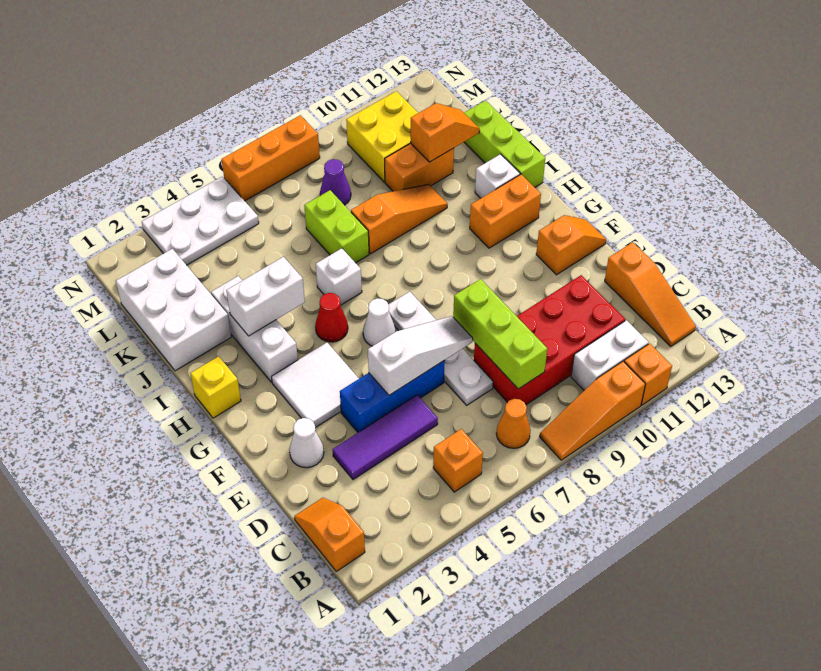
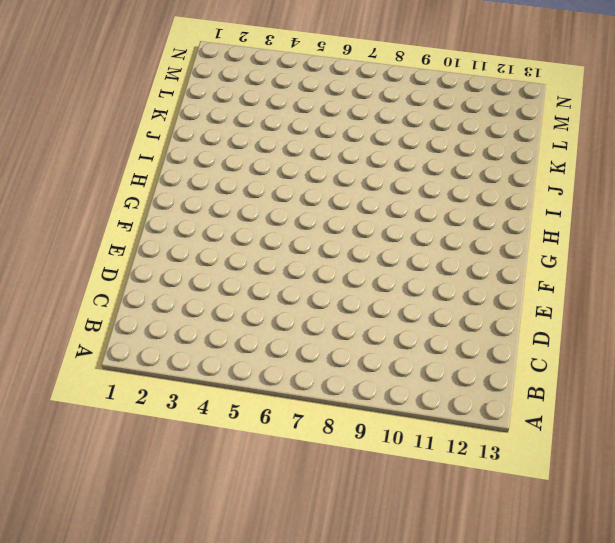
none -> orange 1x3 slope [540,361,645,460]
none -> orange 1x1 brick [624,343,672,405]
none -> orange 1x2 slope [294,498,365,571]
none -> orange 1x1 brick [433,429,483,492]

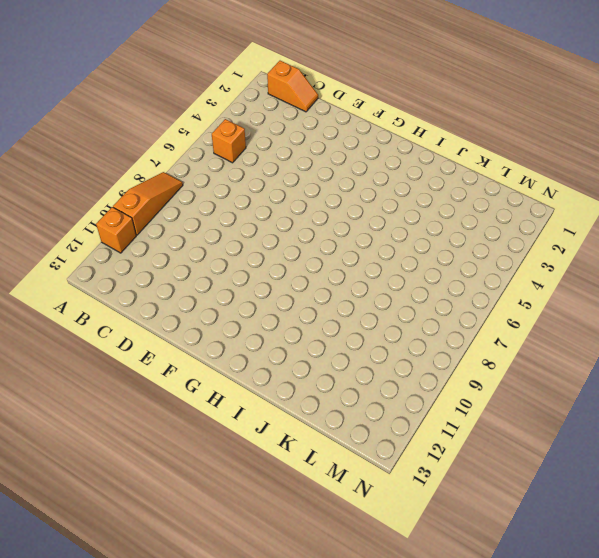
none -> orange 1x1 cone [496,399,531,448]
none -> white 1x2 brick [571,320,648,390]
none -> orange 1x3 slope [605,242,696,347]
none -> red 2x4 brick [474,275,625,405]

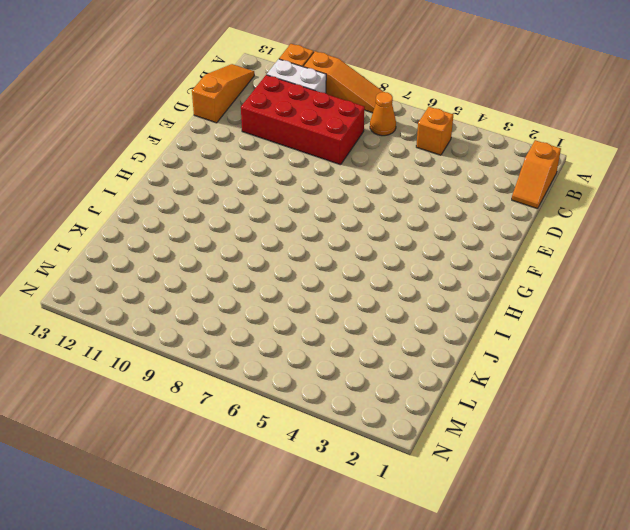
none -> purple 1x3 tile [333,395,438,480]
none -> white 1x4 plate [389,292,493,405]
none -> white 1x1 cone [289,418,324,468]
none -> blue 1x3 brick [340,361,445,432]

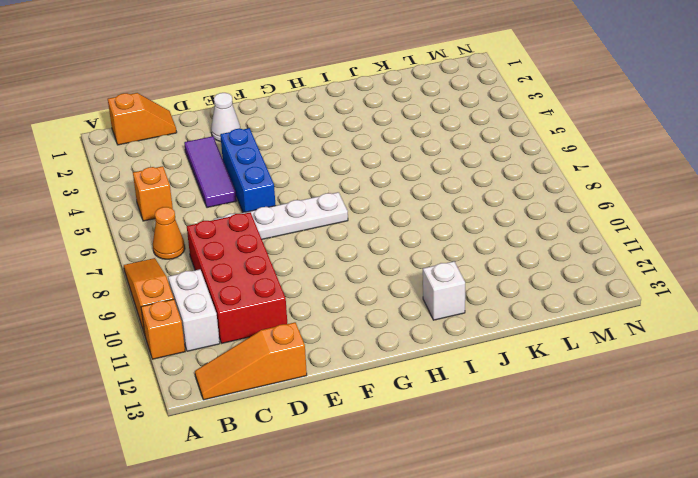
none -> white 2x2 tile [272,343,359,428]
none -> orange 1x2 slope [536,215,606,275]
none -> white 1x1 cone [363,298,396,346]
none -> yellow 1x1 brick [190,356,241,418]

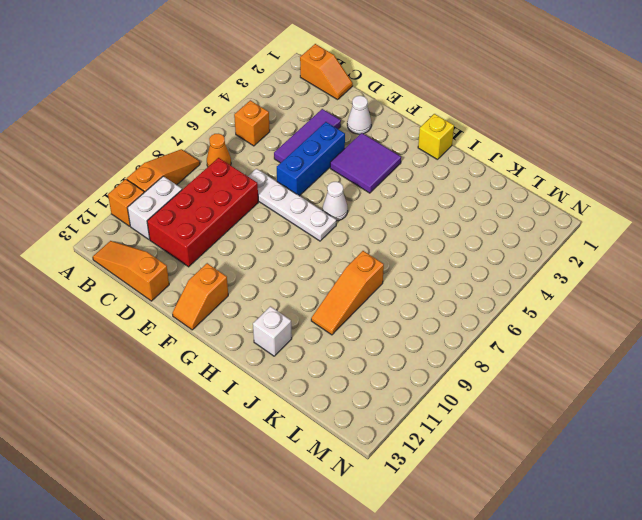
purple 2x2 tile [330,133,401,193] -> white 2x2 tile [272,343,359,428]
none -> white 1x3 brick [211,276,298,382]
none -> red 1x1 cone [315,293,348,342]
none -> orange 1x2 brick [470,174,541,248]
none -> white 1x1 brick [316,248,362,305]

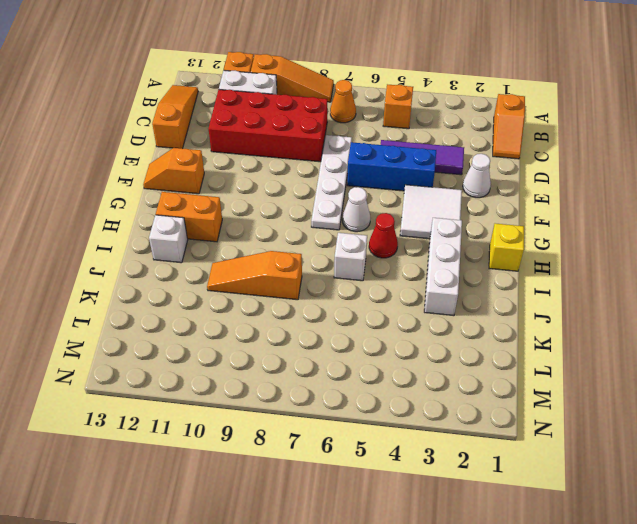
none -> lime 1x3 brick [464,100,545,187]
none -> white 2x3 brick [116,249,231,371]
none -> lime 1x2 brick [304,190,369,263]
none -> orange 1x2 brick [385,144,454,191]

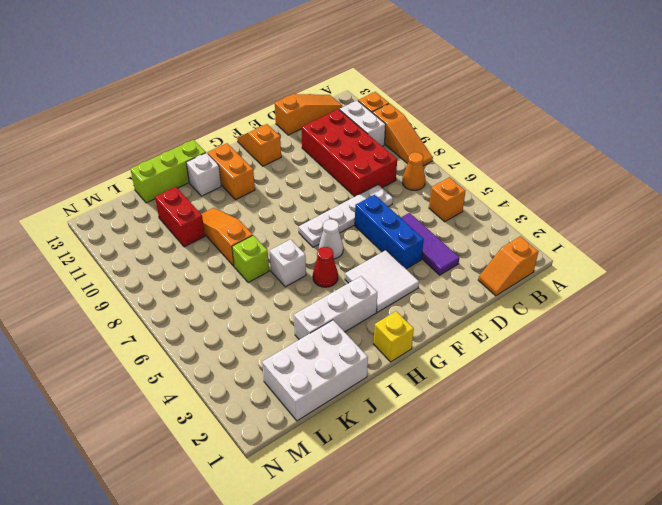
lime 1x1 brick [232,235,269,283] -> lime 1x2 brick [304,190,369,263]
red 1x2 brick [155,187,205,247] -> orange 1x2 brick [385,144,454,191]
none -> white 1x1 cone [289,418,324,468]
none -> purple 1x1 cone [320,159,351,205]
none -> yellow 2x2 brick [346,91,418,182]
none -> white 2x3 plate [142,177,259,265]

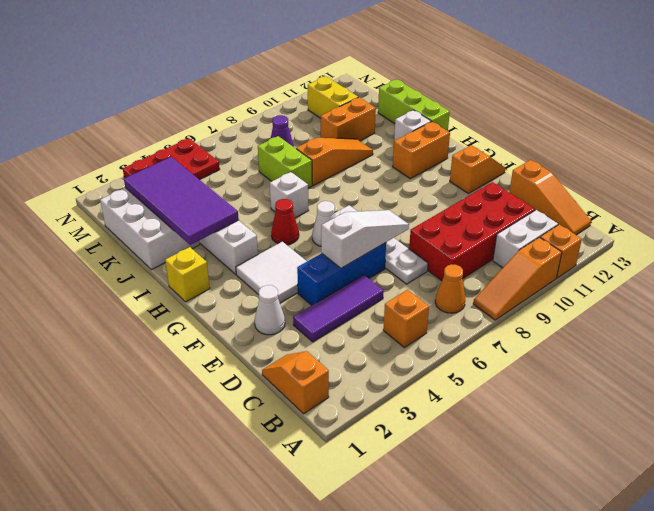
purple 2x4 tile [124,157,239,245] -> white 1x2 brick [226,257,305,336]
yellow 1x2 brick [308,76,358,118] -> yellow 2x2 brick [346,91,418,182]
red 2x3 plate [123,138,220,180] -> white 2x3 plate [142,177,259,265]
none -> orange 1x3 brick [222,115,320,201]
none -> lime 1x3 brick [453,279,547,389]
none -> orange 1x2 slope [411,103,480,162]

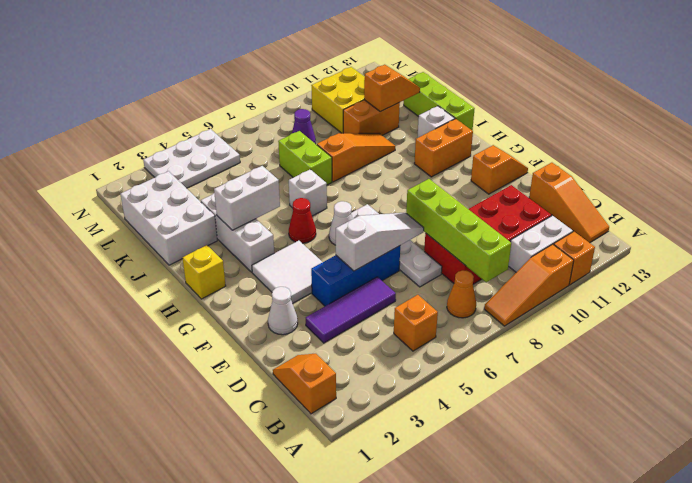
lime 1x4 brick [406,179,511,282] -> lime 1x3 brick [453,279,547,389]
none -> orange 1x3 brick [222,115,320,201]

